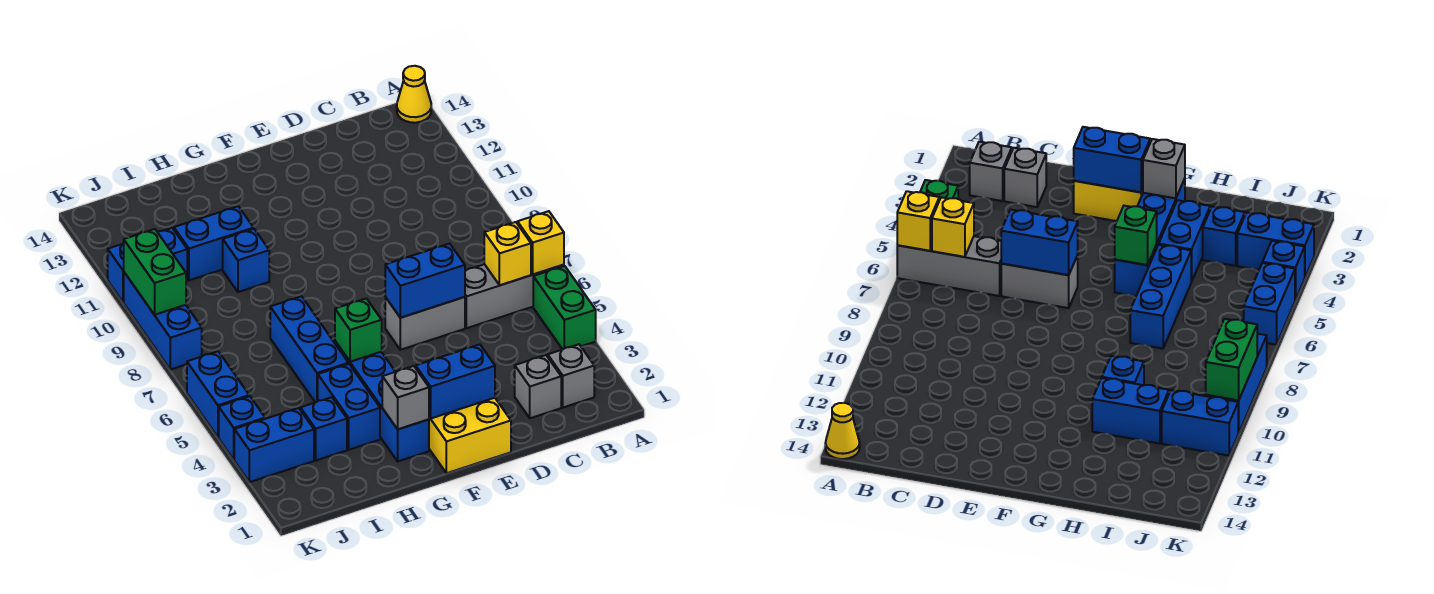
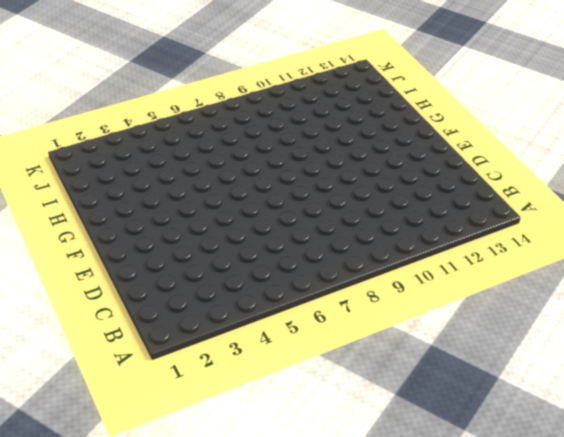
none -> green 1x2 brick [533,266,596,349]
none -> grey 1x3 brick [465,264,564,328]
none -> yellow 1x1 cone [397,66,431,123]

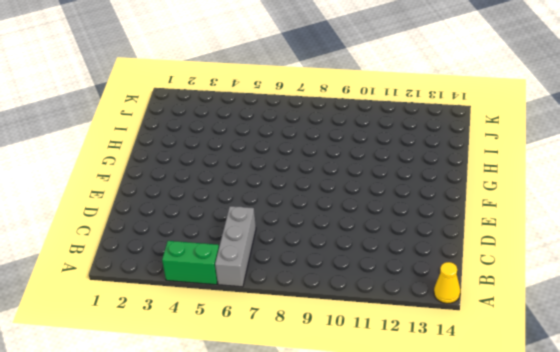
none -> grey 1x1 brick [548,344,594,407]
none -> grey 1x1 brick [515,355,561,418]
none -> grey 1x2 brick [385,297,465,350]

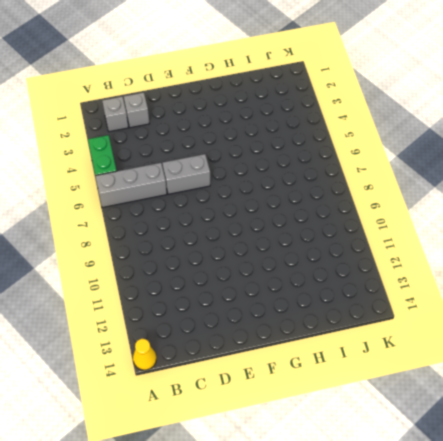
none -> yellow 2x2 brick [429,398,511,473]
none -> blue 1x4 brick [335,341,429,461]
none -> blue 1x2 brick [318,364,380,450]

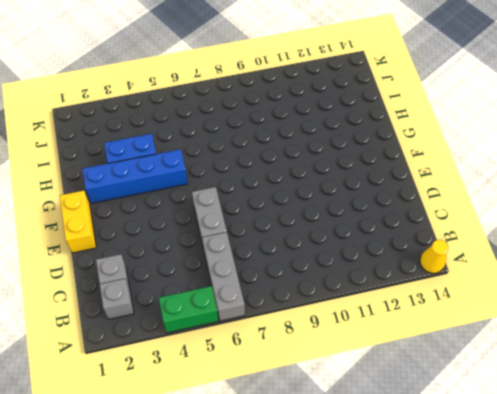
yellow 1x2 brick [60,191,96,253] -> yellow 2x2 brick [429,398,511,473]
none -> blue 1x3 brick [270,296,348,403]
none -> blue 1x1 brick [223,229,269,292]
none -> blue 1x2 brick [174,206,253,280]

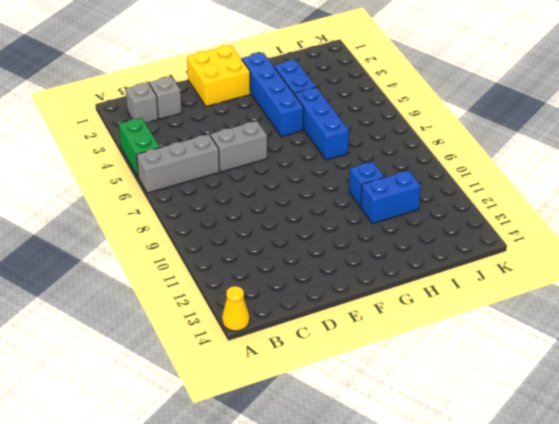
none -> blue 1x1 brick [301,397,347,460]
none -> blue 1x2 brick [234,408,314,482]
none -> blue 1x2 brick [108,228,187,302]

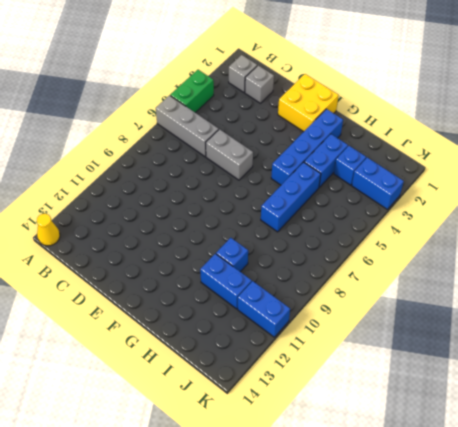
none -> blue 1x1 brick [219,396,265,459]
none -> blue 1x2 brick [187,351,249,437]
none -> blue 1x3 brick [124,272,202,369]

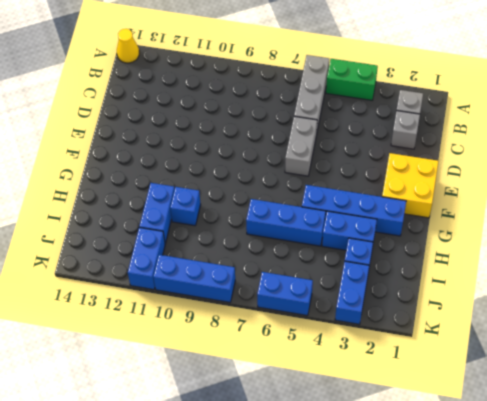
none -> blue 1x1 brick [219,396,265,459]
none -> yellow 1x1 brick [517,211,564,274]
none -> yellow 1x1 brick [484,222,531,285]

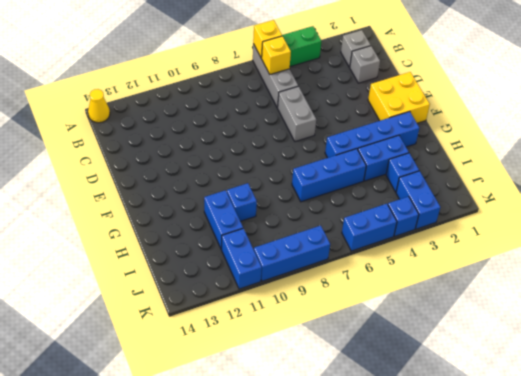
none -> blue 1x2 brick [385,244,465,318]
none -> blue 1x2 brick [416,344,495,418]
none -> grey 1x1 brick [382,366,429,429]

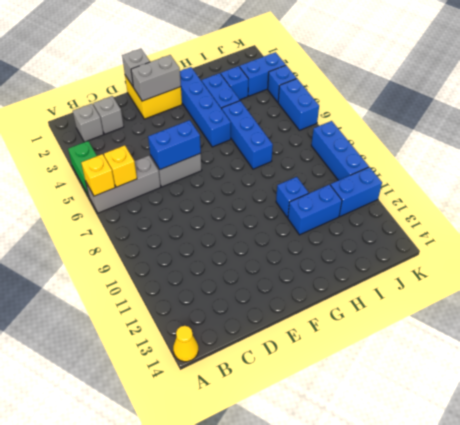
grey 1x1 brick [122,49,150,86] -> grey 1x1 brick moved to [382,366,429,429]
grey 1x2 brick [131,55,181,101] -> blue 1x2 brick [416,344,495,418]
none -> green 1x1 brick [335,299,382,362]
none -> green 1x2 brick [124,229,186,315]

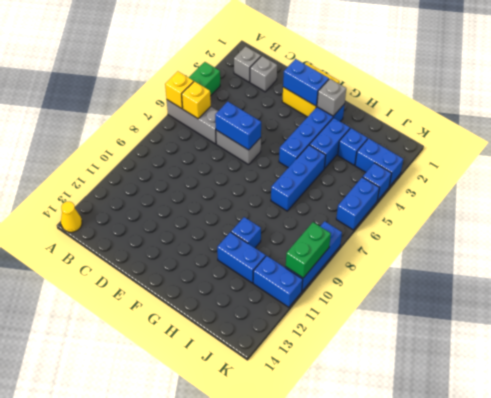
none -> green 1x1 brick [335,299,382,362]

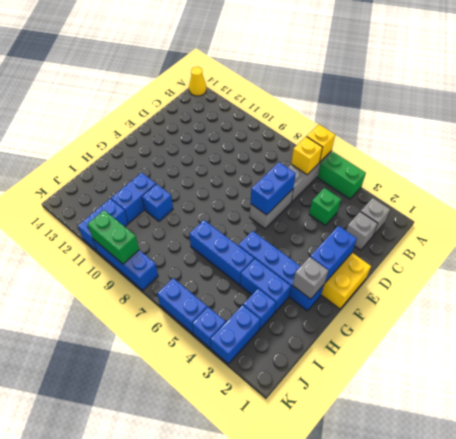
green 1x1 brick [309,188,341,225] -> green 1x1 brick moved to [335,299,382,362]

